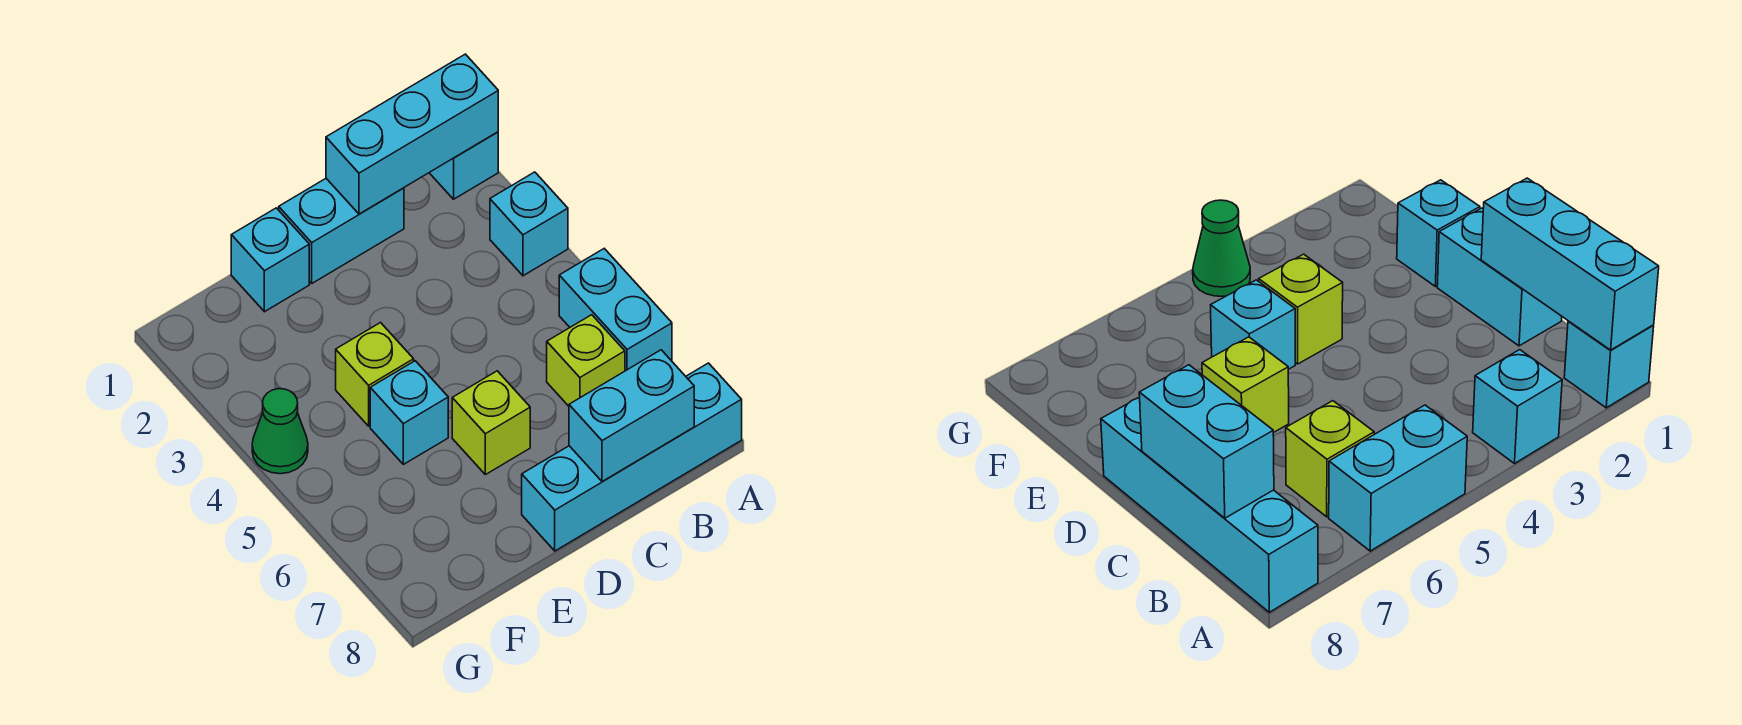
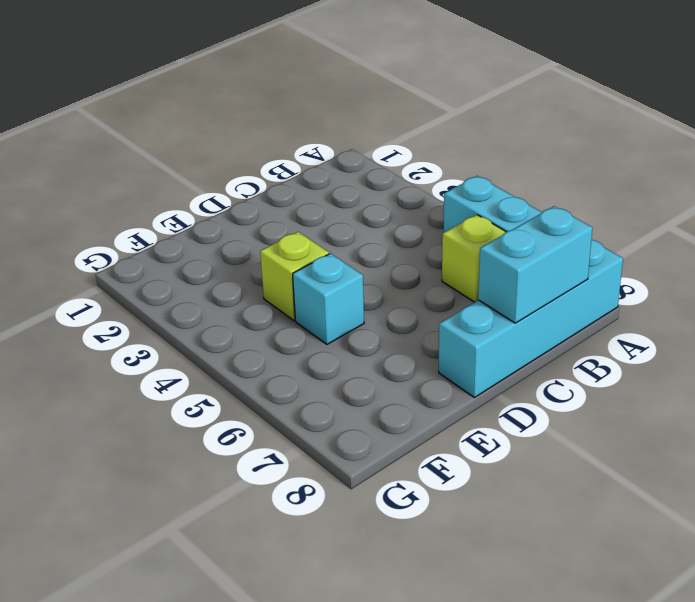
none -> cyan 1x1 brick [429,132,498,199]
none -> cyan 1x1 brick [490,172,568,276]
none -> cyan 1x2 brick [279,179,404,283]

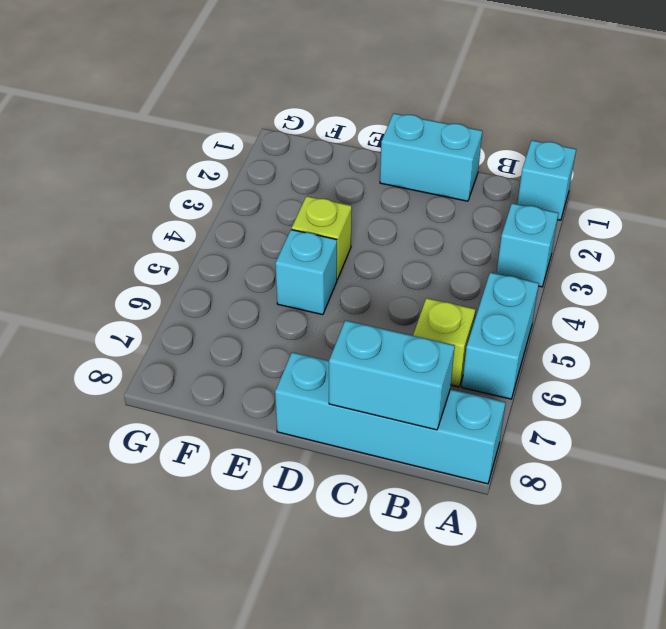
none -> lime 1x1 brick [452,371,530,475]
none -> cyan 1x1 brick [231,208,309,312]
none -> green 1x1 cone [252,389,308,474]

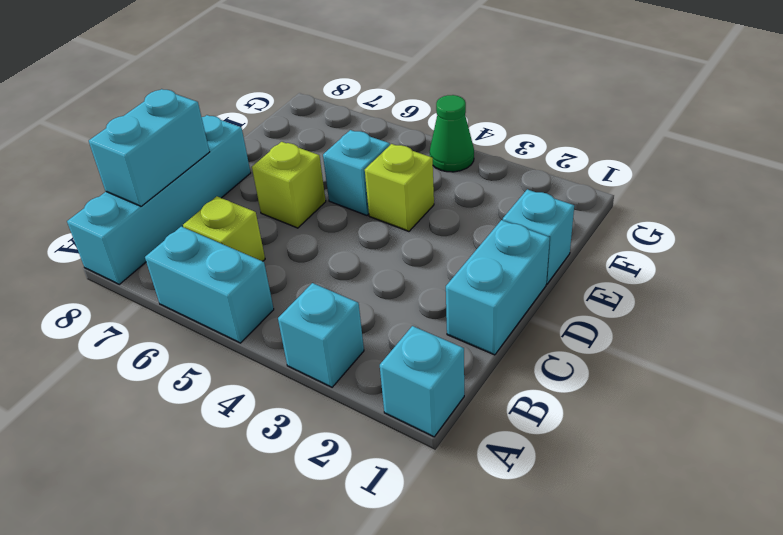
none -> cyan 1x3 brick [326,54,498,214]

